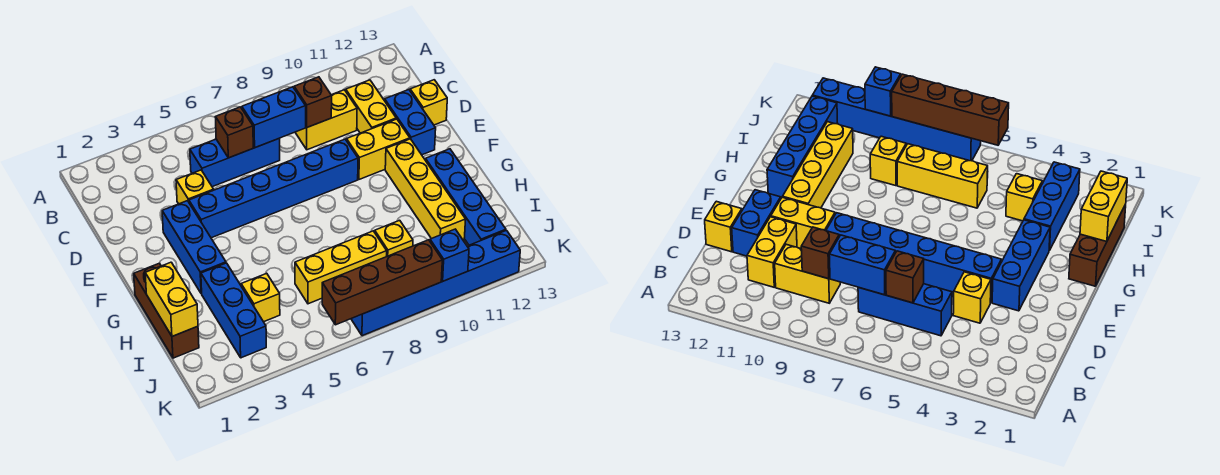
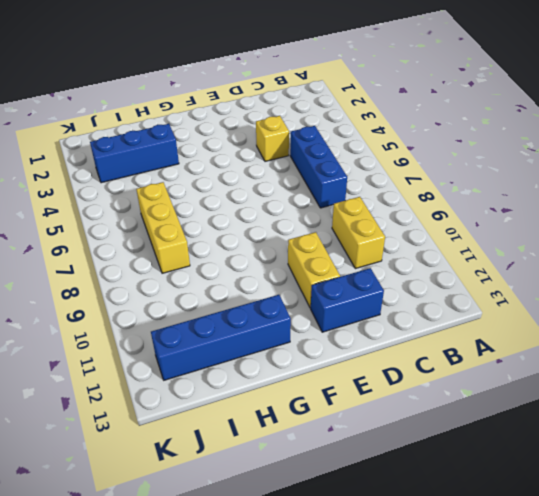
none -> yellow 1x2 brick [346,80,396,133]
none -> yellow 1x1 brick [410,80,447,125]
none -> blue 1x3 brick [162,201,226,294]

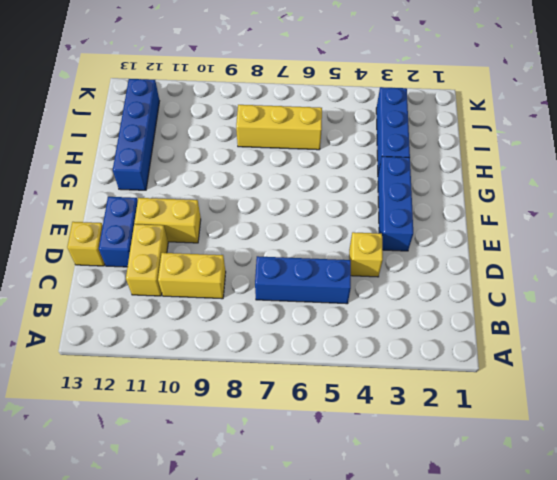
none -> blue 1x6 brick [189,139,358,238]
none -> yellow 1x4 brick [385,139,466,241]
none -> brown 1x3 brick [134,263,199,358]

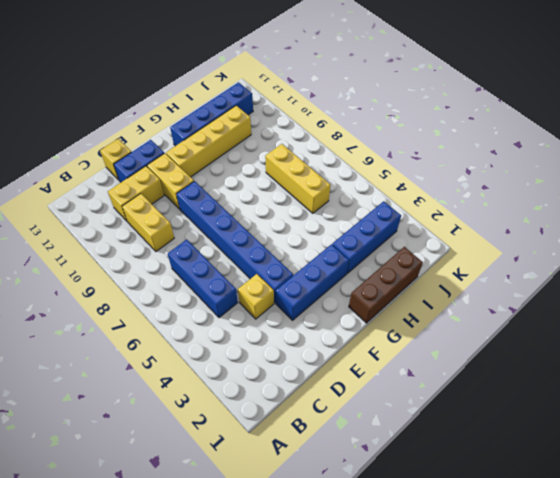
none -> yellow 1x1 brick [241,273,280,322]
none -> yellow 1x1 brick [375,220,413,257]
none -> blue 1x6 brick [351,230,520,336]

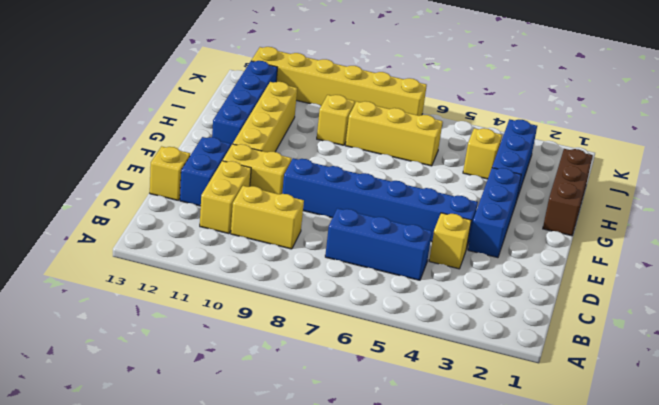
yellow 1x6 brick [251,47,427,116] -> blue 1x6 brick [351,230,520,336]
none -> brown 1x1 brick [216,107,253,158]
none -> blue 1x2 brick [242,87,306,148]
none -> brown 1x1 brick [294,77,332,127]

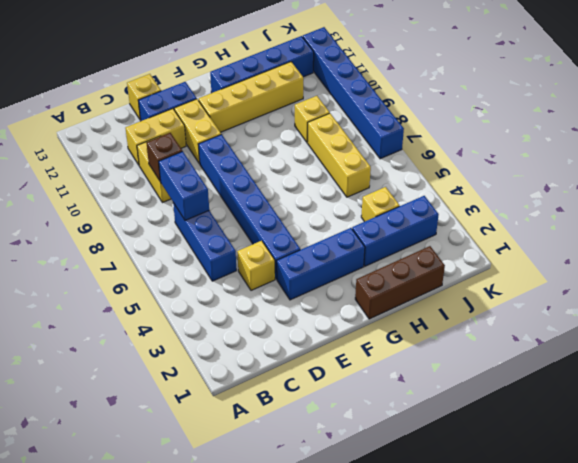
none -> brown 1x1 brick [216,107,253,158]
none -> yellow 1x2 brick [145,262,198,336]
none -> brown 1x4 brick [322,240,442,325]

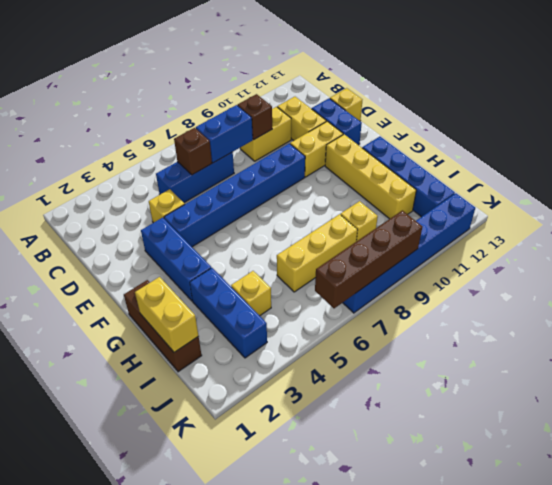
none -> blue 1x1 brick [430,229,469,281]

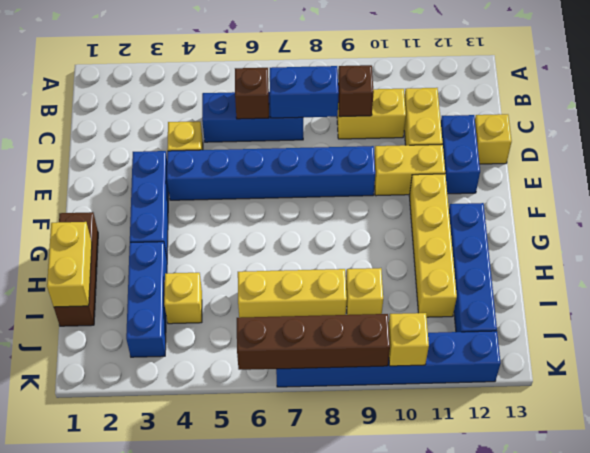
yellow 1x1 brick [389,313,429,366] -> blue 1x1 brick [430,229,469,281]

